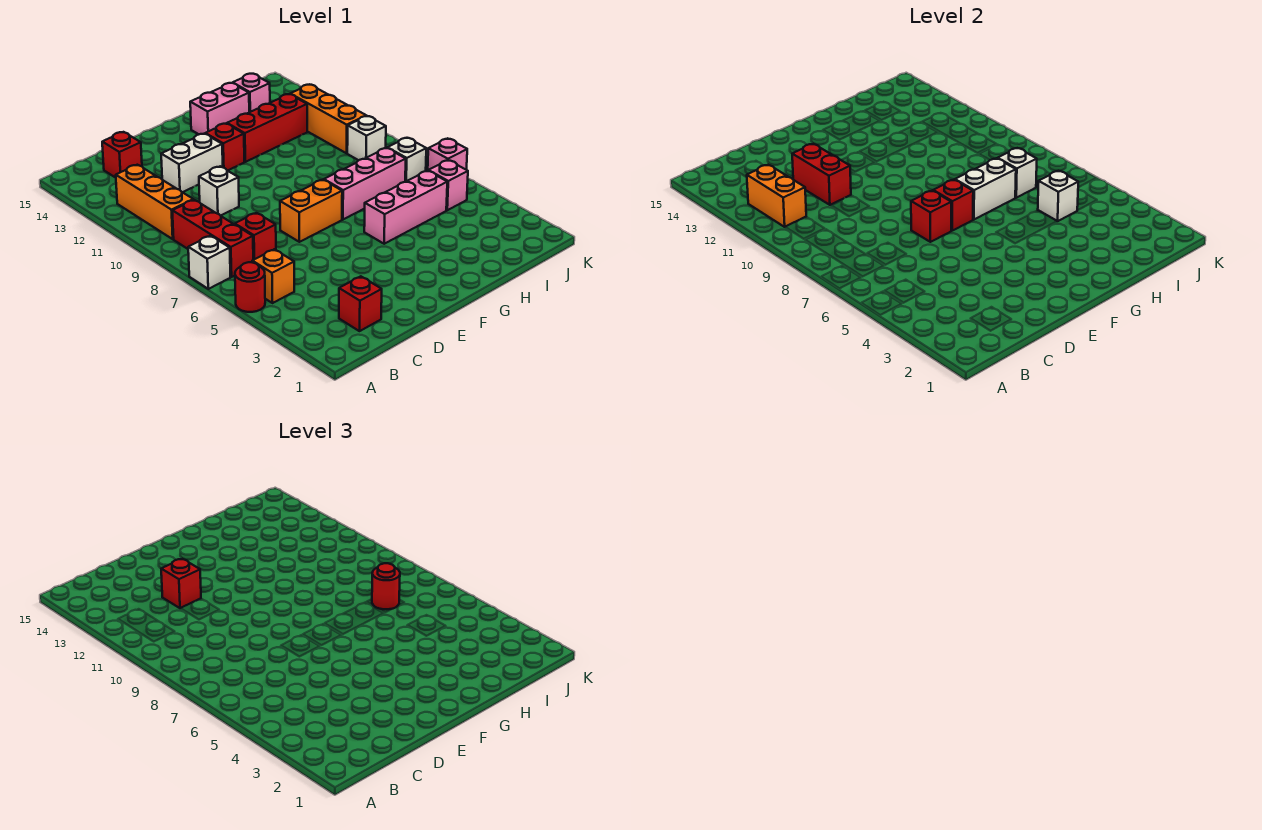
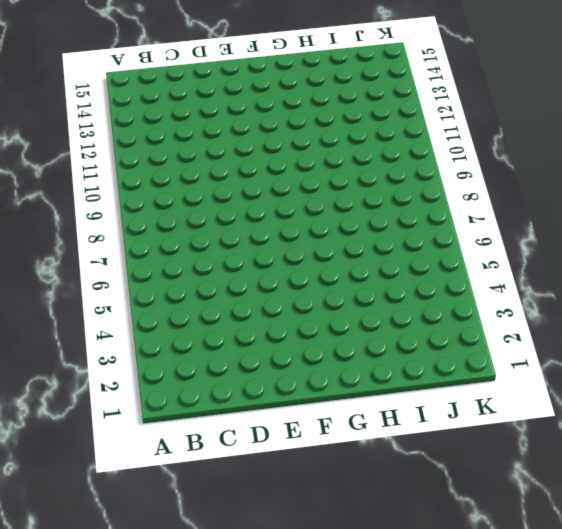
none -> red 1x1 round brick [235,262,265,312]
none -> white 1x1 brick [188,236,231,289]
none -> orange 1x1 brick [252,249,294,303]
none -> red 1x3 brick [172,200,253,277]

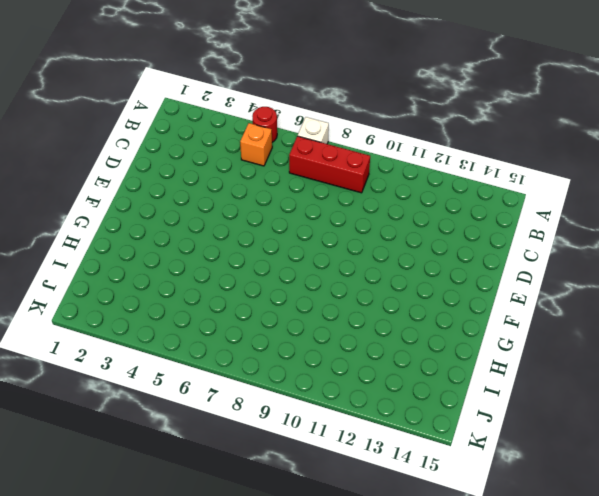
none -> orange 1x3 brick [116,165,193,239]
none -> red 1x1 brick [339,276,382,331]
none -> red 1x1 brick [235,213,276,260]
none -> red 1x1 brick [102,132,142,178]

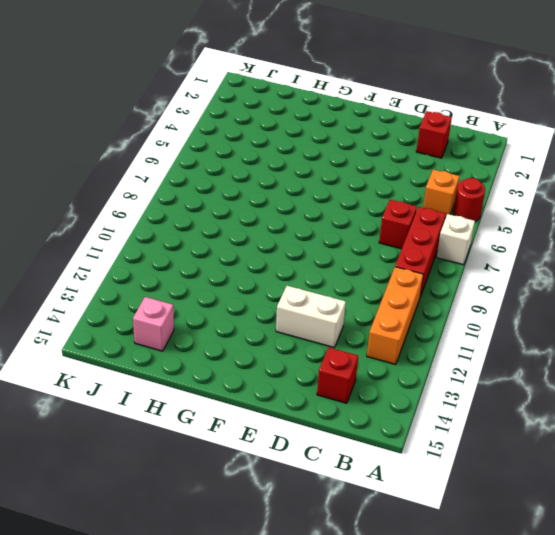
none -> white 1x1 brick [199,166,239,216]
none -> orange 1x2 brick [280,180,342,242]
none -> red 1x1 brick [205,124,244,171]
none -> pink 1x3 brick [364,171,447,244]

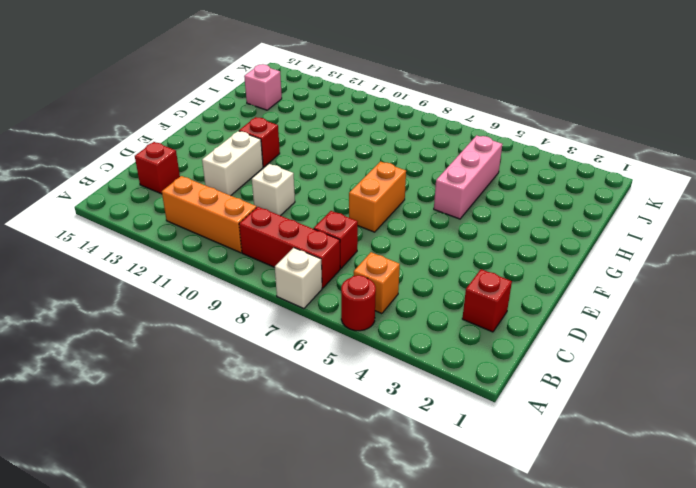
none -> pink 1x3 brick [324,148,406,219]
none -> red 1x3 brick [227,94,307,162]
none -> pink 1x2 brick [190,83,249,134]
none -> pink 1x1 brick [428,160,468,210]

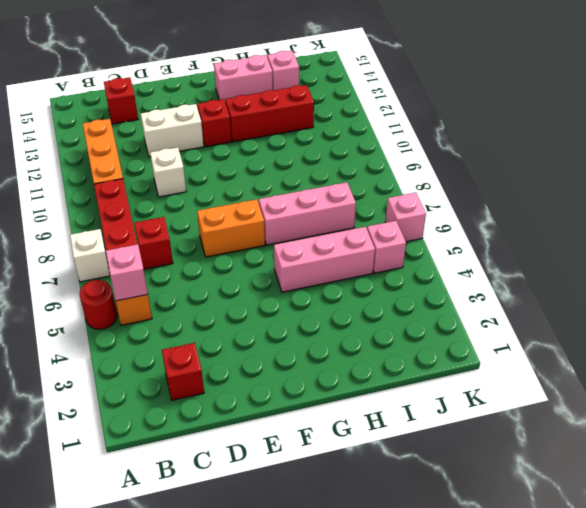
pink 1x1 brick [106,244,148,301] -> none
none -> white 1x1 brick [388,138,426,182]
none -> white 1x1 brick [347,116,386,160]
none -> orange 1x3 brick [291,85,366,153]
none -> orange 1x2 brick [747,165,806,227]

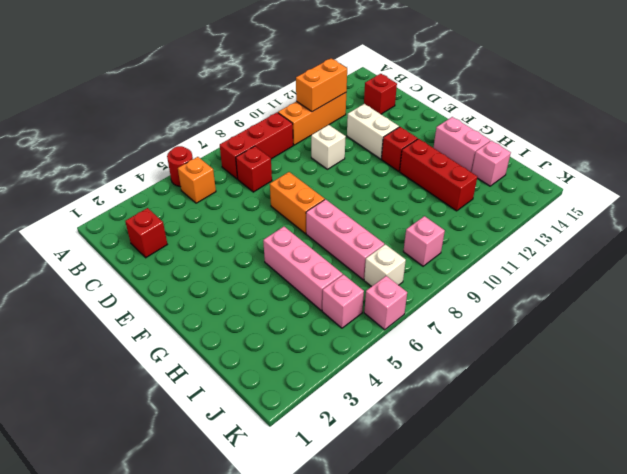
pink 1x1 brick [403,216,445,266] -> white 1x1 brick [347,116,386,160]
none -> white 1x1 brick [188,236,231,289]
none -> orange 1x3 brick [291,85,366,153]
none -> red 1x2 brick [792,144,851,205]
none -> red 1x1 brick [911,191,951,242]

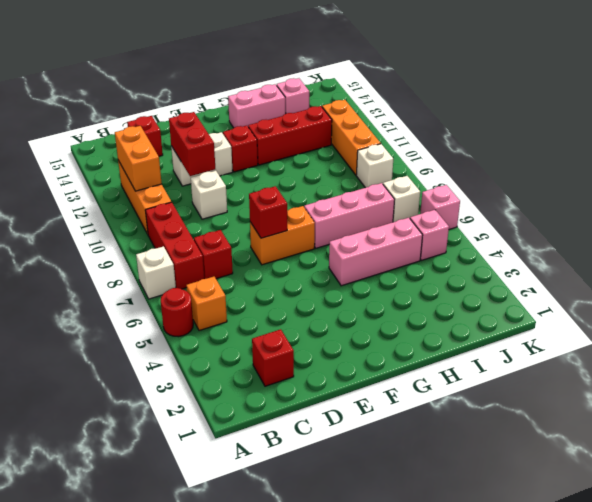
none -> red 1x1 brick [933,180,973,231]
none -> white 1x2 brick [955,158,1016,219]
none -> white 1x1 brick [1038,171,1078,221]
none -> white 1x1 brick [998,148,1037,198]

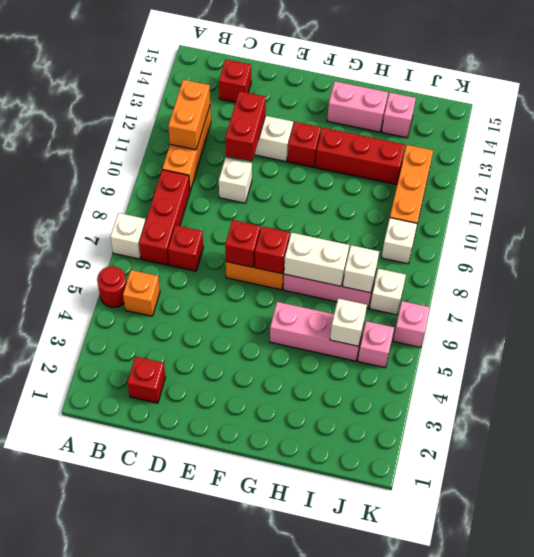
none -> red 1x1 brick [161,559,201,608]
none -> red 1x1 round brick [372,563,400,609]

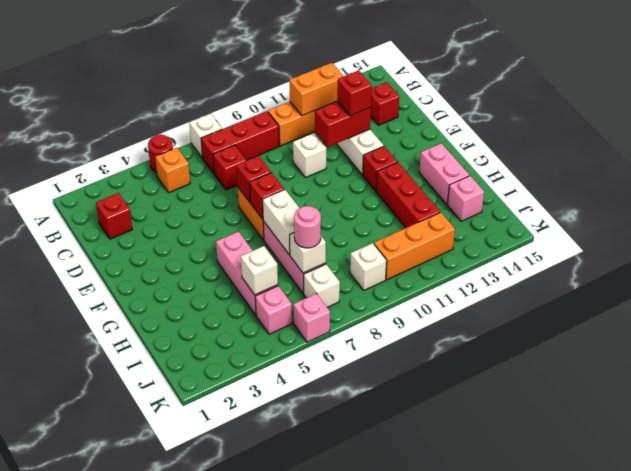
pink 1x1 round brick [294,206,321,248] -> red 1x1 round brick [372,563,400,609]

